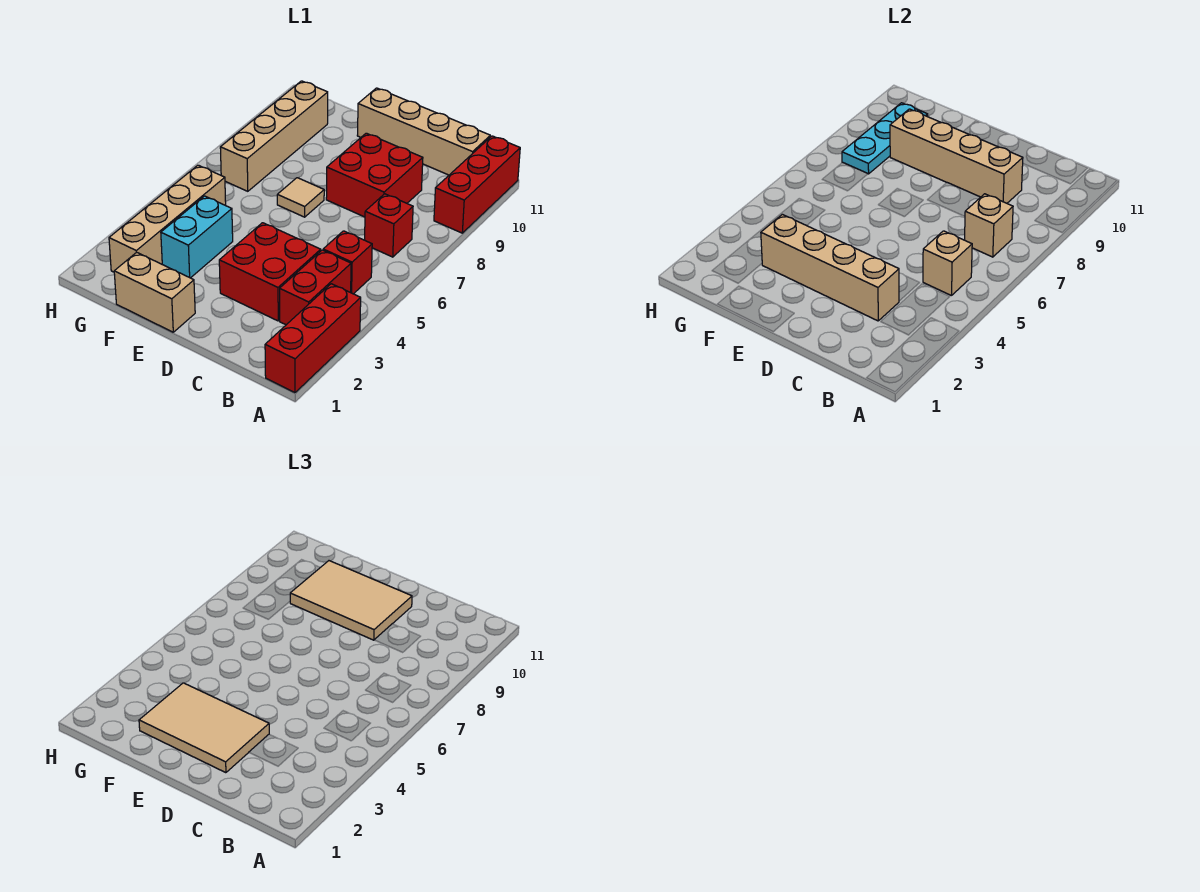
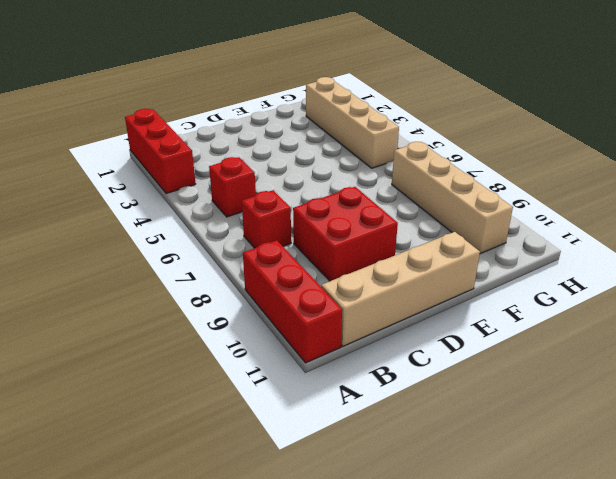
none -> red 1x2 brick [280,250,351,325]
none -> red 2x2 brick [219,223,321,321]
none -> tan 1x2 brick [114,252,195,332]

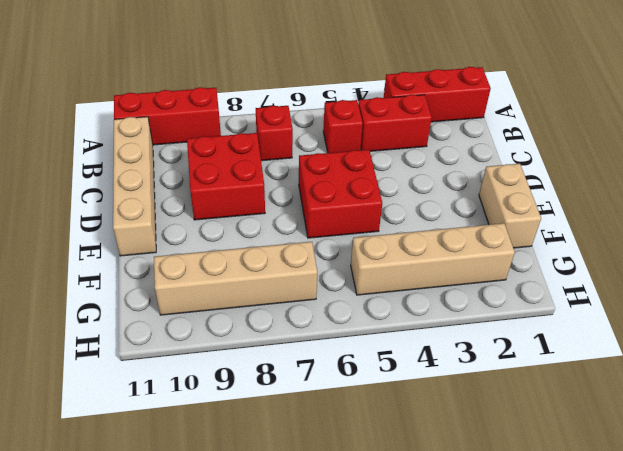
red 2x2 brick [299,150,382,238] -> red 2x2 brick moved to [219,223,321,321]
none -> tan 1x1 tile [277,178,324,217]
none -> cyan 1x2 brick [161,196,233,278]
none -> tan 1x1 brick [923,231,972,296]

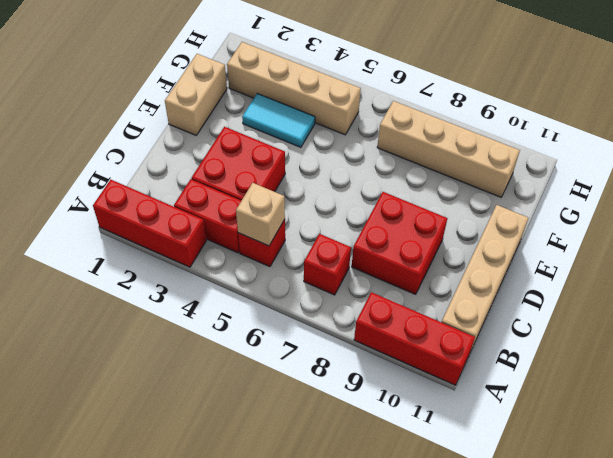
cyan 1x2 tile [242,94,315,147] -> cyan 1x2 brick [161,196,233,278]
none -> tan 1x1 tile [277,178,324,217]
none -> tan 1x1 brick [965,194,1013,257]
none -> tan 1x4 brick [761,214,899,321]

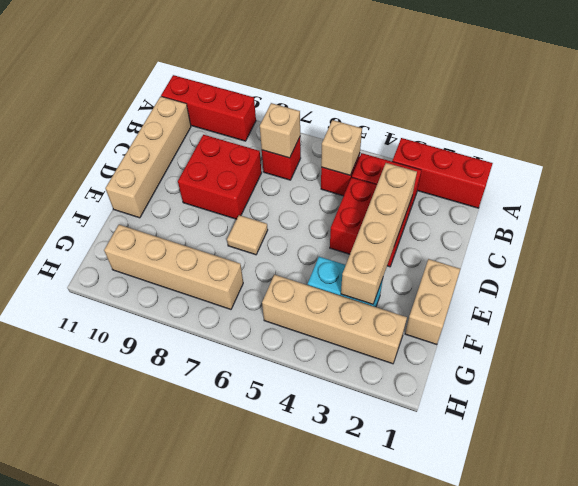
none -> tan 1x4 brick [890,109,1023,203]
none -> cyan 1x3 plate [842,103,928,174]
none -> tan 2x3 tile [139,683,269,773]

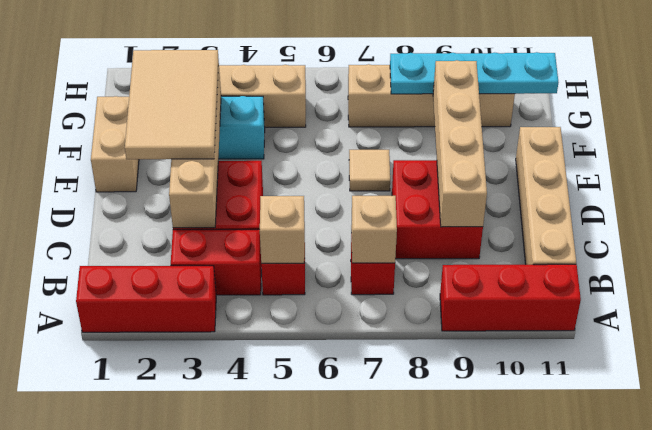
cyan 1x4 plate [390,52,558,94] -> cyan 1x3 plate [842,103,928,174]
none -> tan 2x3 tile [290,561,412,640]

